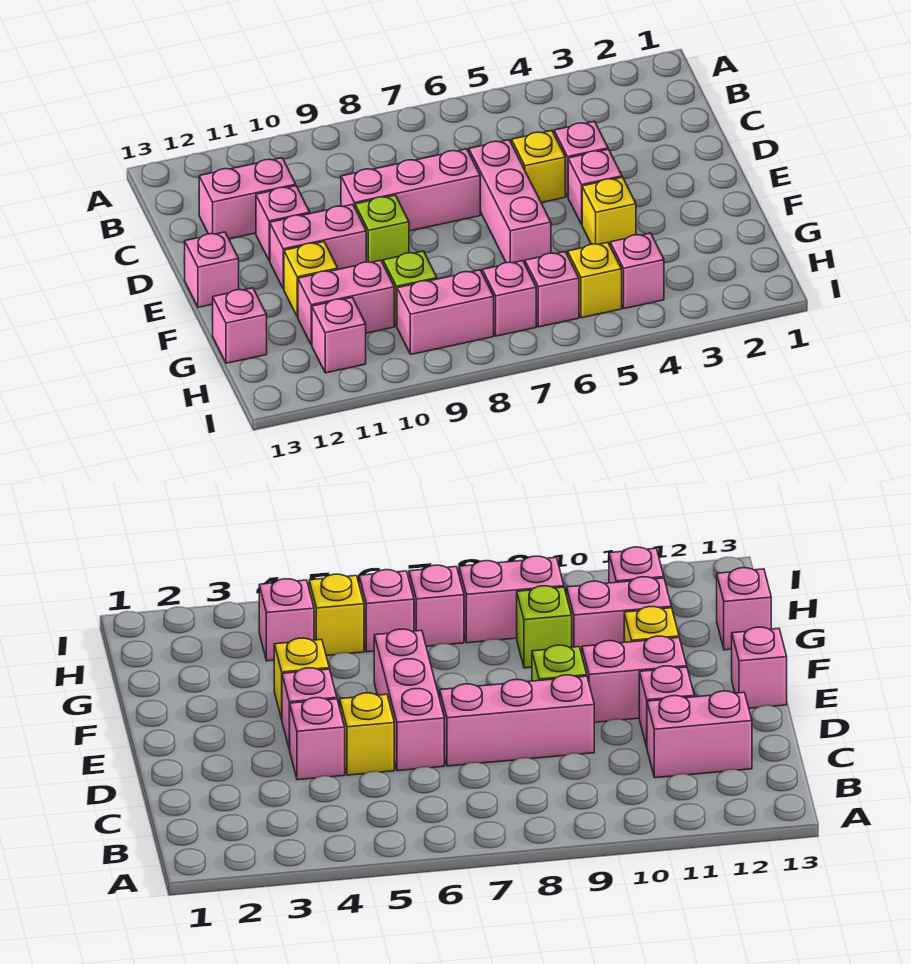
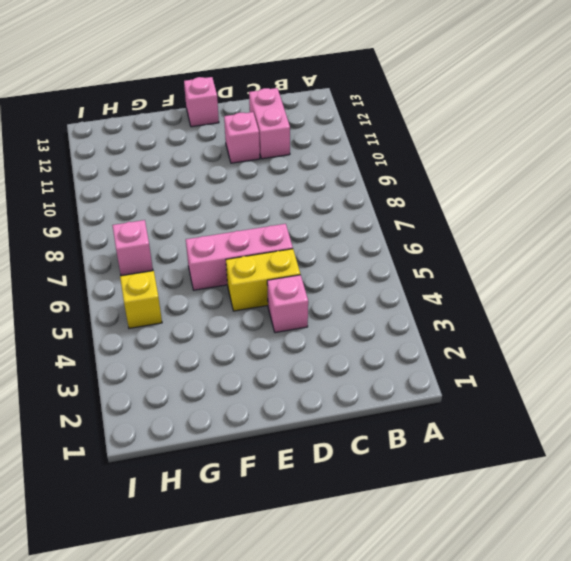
yellow 1x2 brick [226,249,300,311] -> yellow 1x1 brick [512,131,565,203]
none -> pink 1x3 brick [341,149,480,231]
none -> pink 1x1 brick [568,149,622,224]
none -> lime 1x1 brick [355,195,409,263]

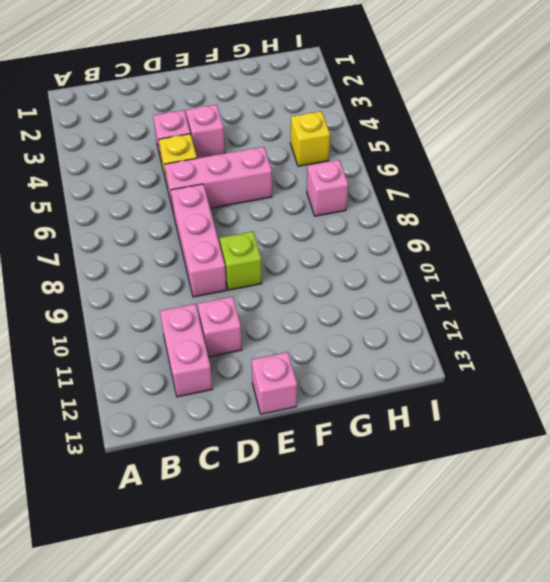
none -> pink 1x2 brick [270,205,366,289]
none -> yellow 1x1 brick [582,177,636,245]
none -> yellow 1x1 brick [284,242,338,317]

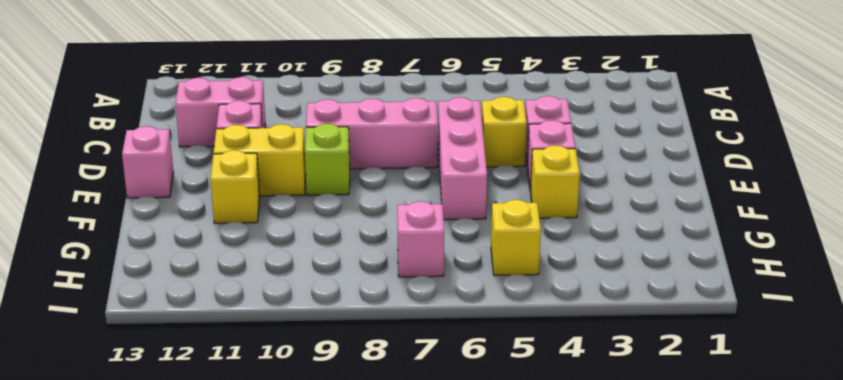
yellow 1x2 brick [214,124,306,196] -> pink 1x2 brick [270,205,366,289]
none -> lime 1x1 brick [383,251,437,326]
none -> pink 1x2 brick [298,260,394,345]
none -> pink 1x1 brick [212,288,267,363]

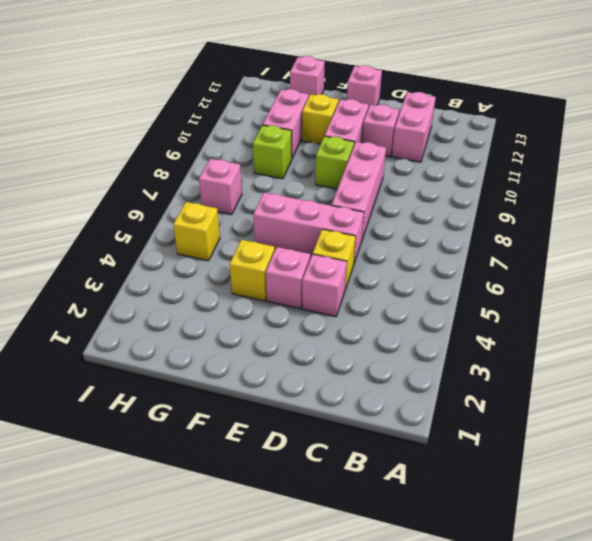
none -> pink 1x1 brick [610,233,664,308]
none -> pink 1x1 brick [525,252,579,327]
none -> pink 1x2 brick [397,270,494,354]

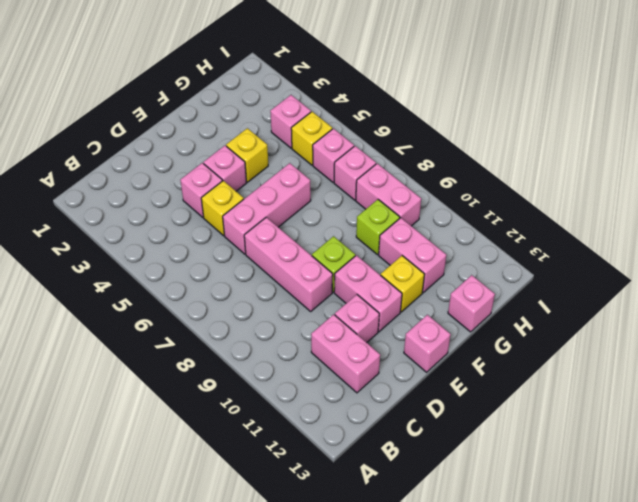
none -> pink 1x1 brick [312,298,366,373]

